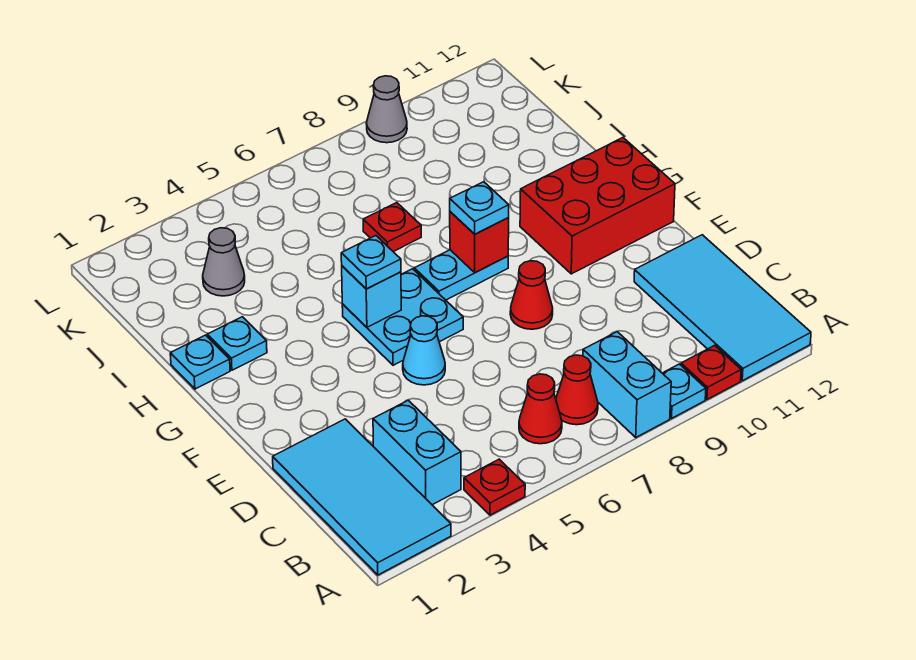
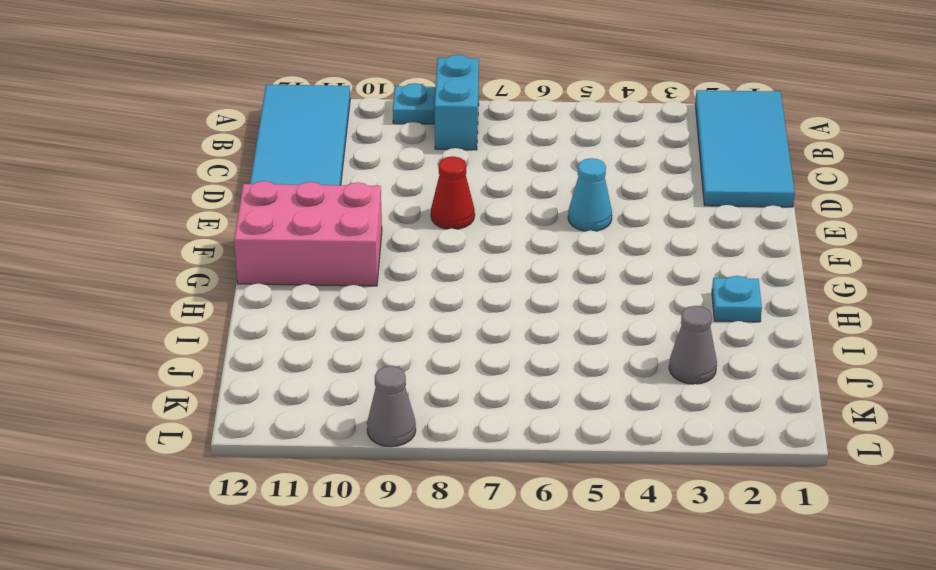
pink 2x3 brick [234,181,382,286] -> red 2x3 brick [520,138,675,274]
none -> red 1x1 plate [464,459,525,515]
none -> red 1x1 plate [681,345,741,399]
none -> cyan 1x2 brick [373,400,461,505]

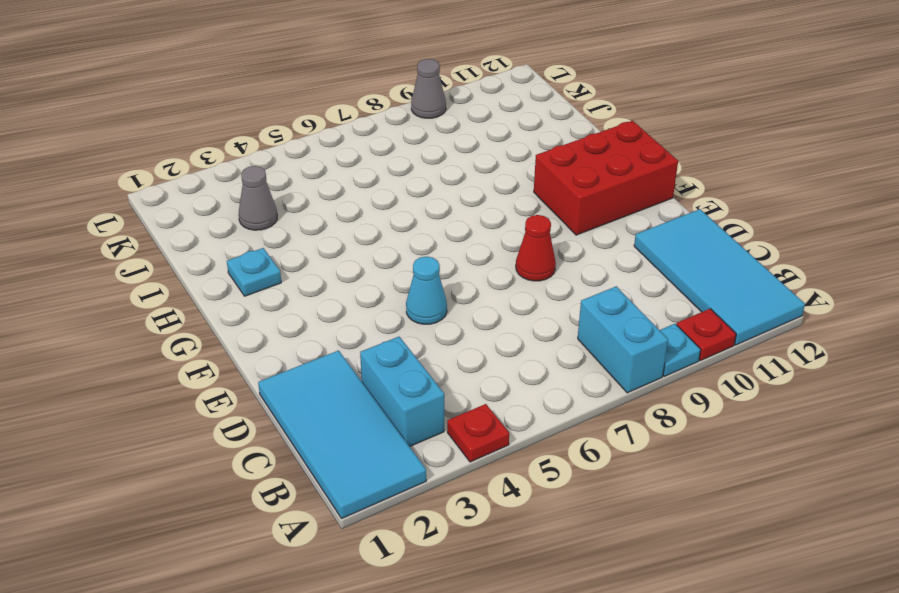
none -> red 1x1 cone [519,374,562,444]
none -> red 1x1 cone [556,355,598,425]
none -> cyan 2x2 plate [342,269,463,365]

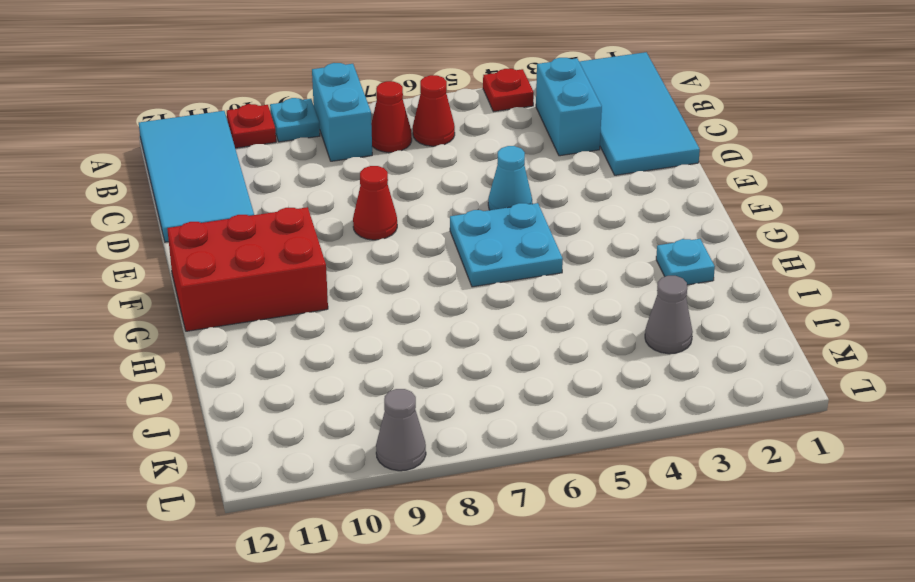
none -> cyan 1x2 plate [414,250,508,300]
none -> cyan 1x1 plate [170,335,230,389]
none -> red 1x1 plate [363,203,421,252]

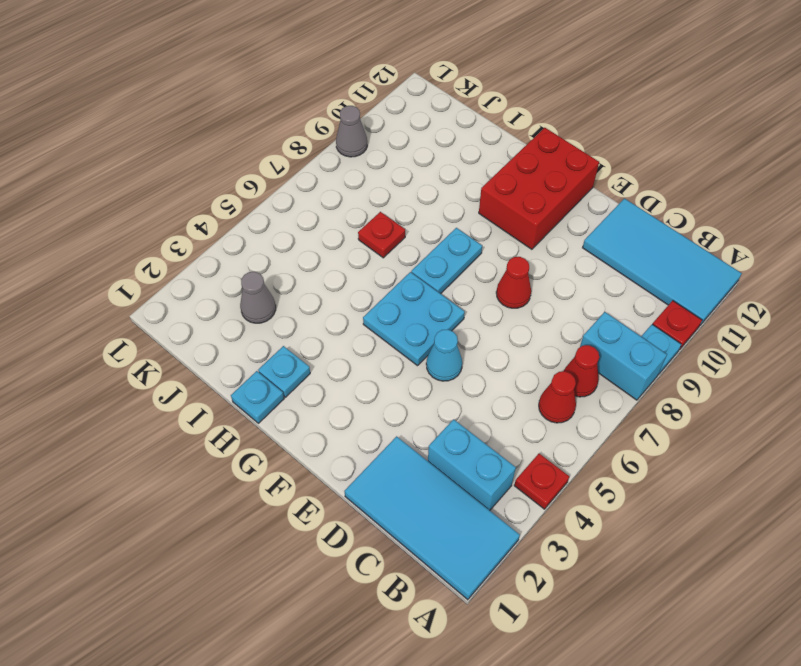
none -> cyan 1x1 brick [342,266,401,327]
none -> red 1x1 brick [450,212,509,273]
none -> cyan 1x1 plate [341,236,401,289]

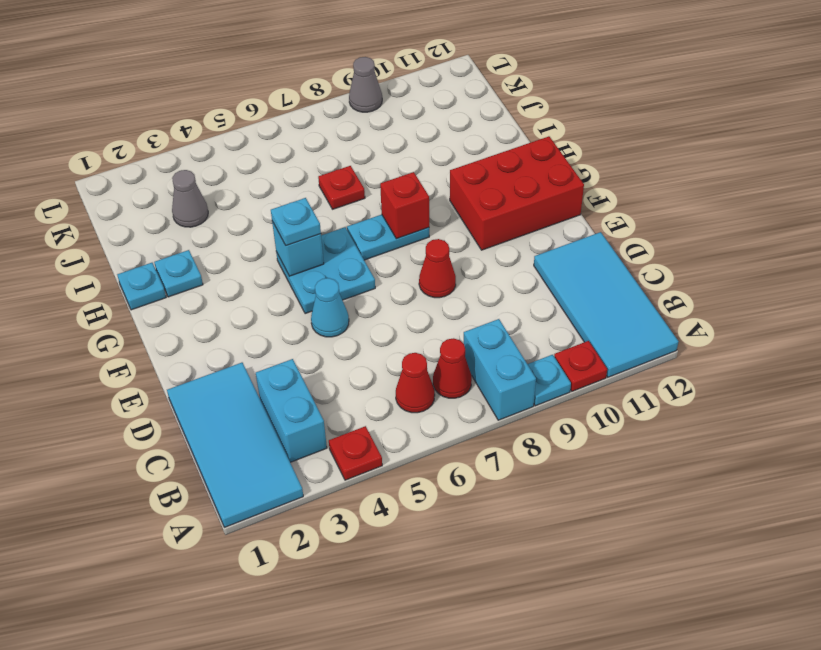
none -> cyan 1x1 plate [450,182,509,234]

